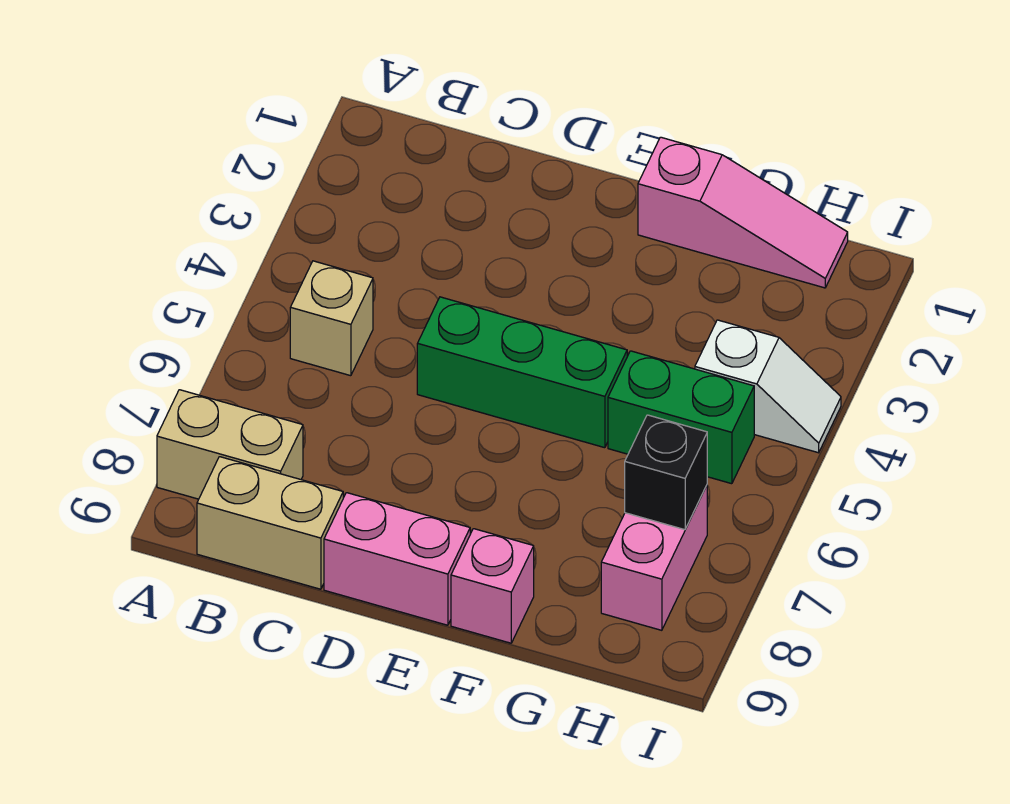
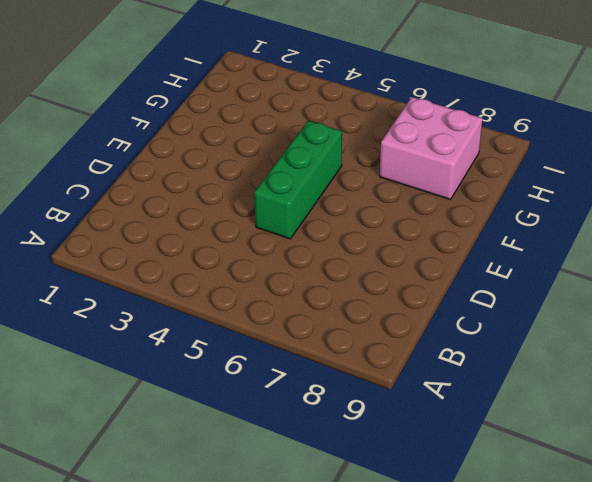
pink 2x2 brick [380,97,483,200] -> pink 1x2 brick [601,485,707,630]
none -> tan 1x2 brick [157,390,303,499]
none -> tan 1x1 brick [290,261,373,376]

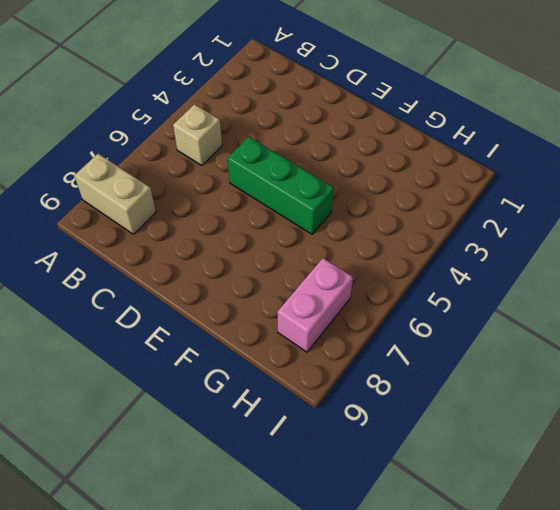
none -> tan 1x2 brick [197,457,343,589]
none -> pink 1x2 brick [324,493,470,625]

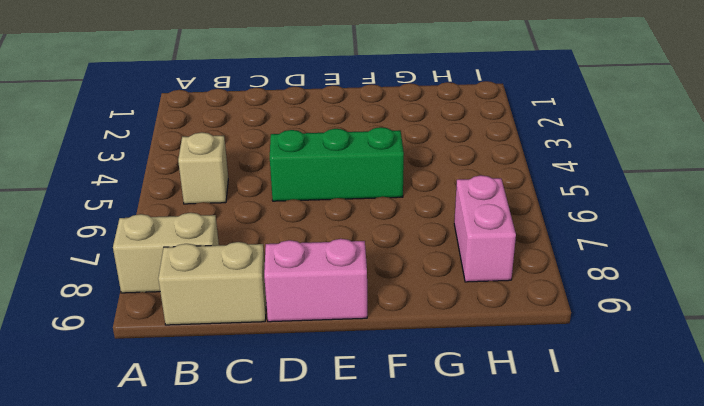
none -> pink 1x3 slope [638,137,848,288]
none -> pink 1x1 brick [451,529,534,643]

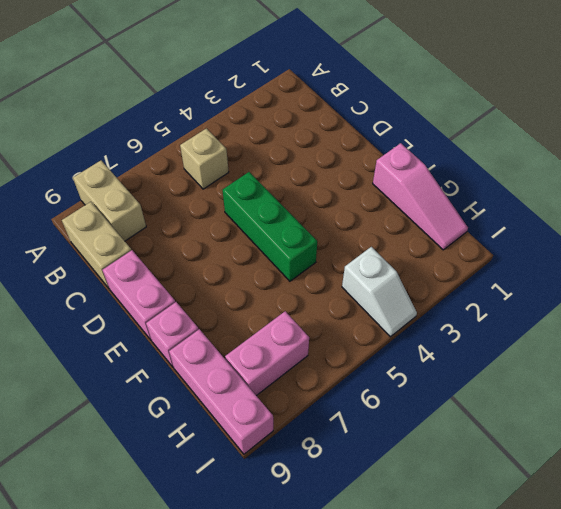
pink 1x3 brick [169,329,273,454] -> none
none -> green 1x2 brick [608,351,754,484]
none -> black 1x1 brick [625,415,707,530]

